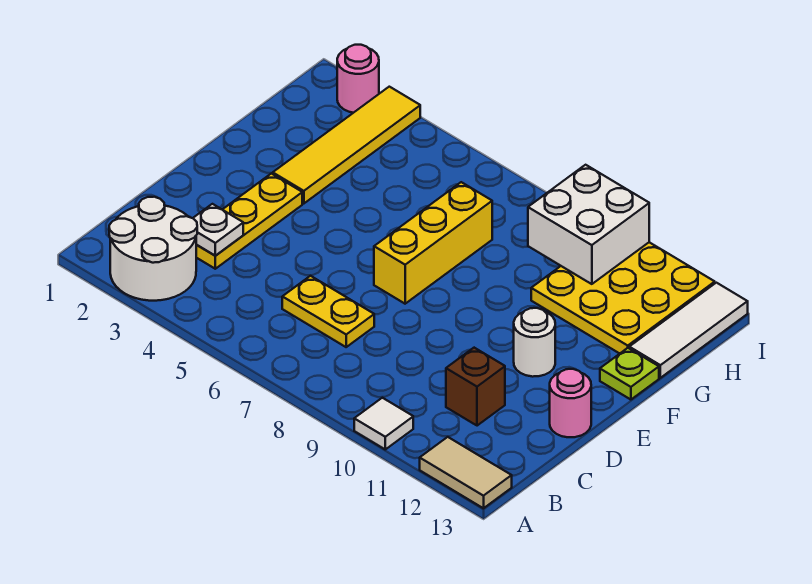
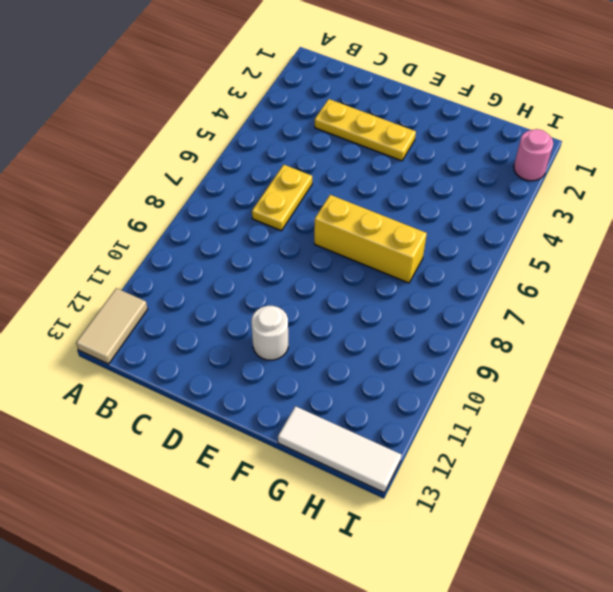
none -> white 2x2 round brick [109,197,197,301]
none -> white 1x1 tile [354,398,413,449]
none -> brown 1x1 brick [446,348,505,426]

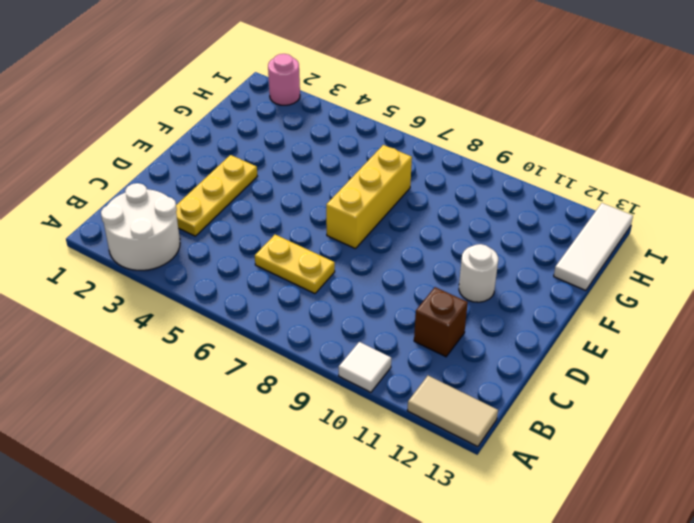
none -> pink 1x1 round brick [550,369,591,437]
none -> yellow 1x4 tile [273,87,420,204]
none -> lime 1x1 plate [600,348,659,400]

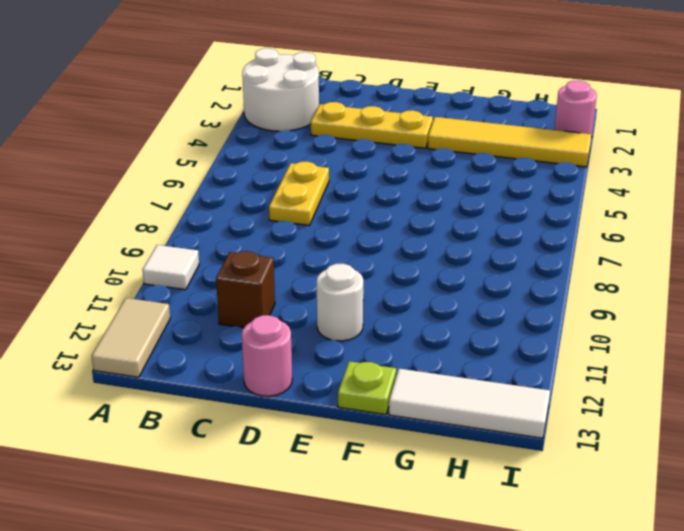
none -> yellow 1x3 brick [374,182,492,304]
none -> yellow 3x3 plate [531,242,715,354]
none -> white 1x1 plate [193,204,243,256]

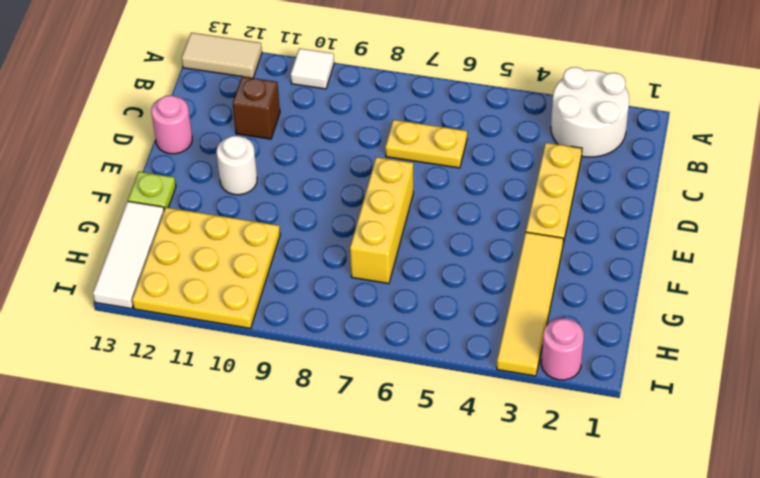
none -> white 1x1 plate [193,204,243,256]
none -> white 2x2 brick [528,165,649,284]

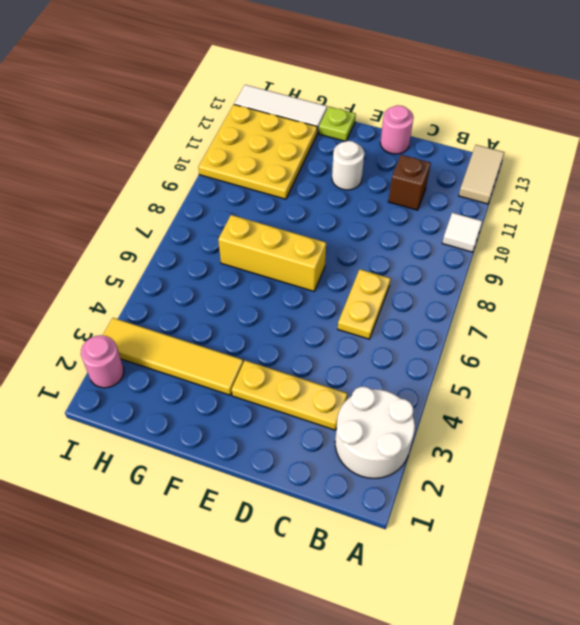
none -> white 1x1 plate [193,204,243,256]
none -> white 2x2 brick [528,165,649,284]

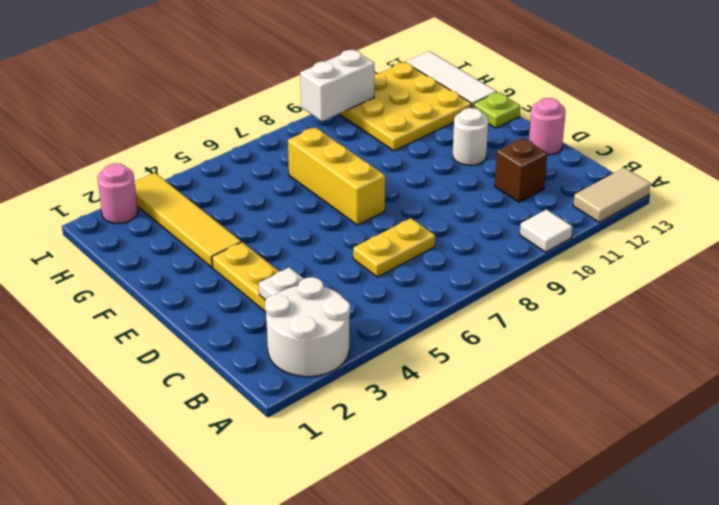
white 1x2 brick [300,50,374,121] -> white 2x2 brick [528,165,649,284]

